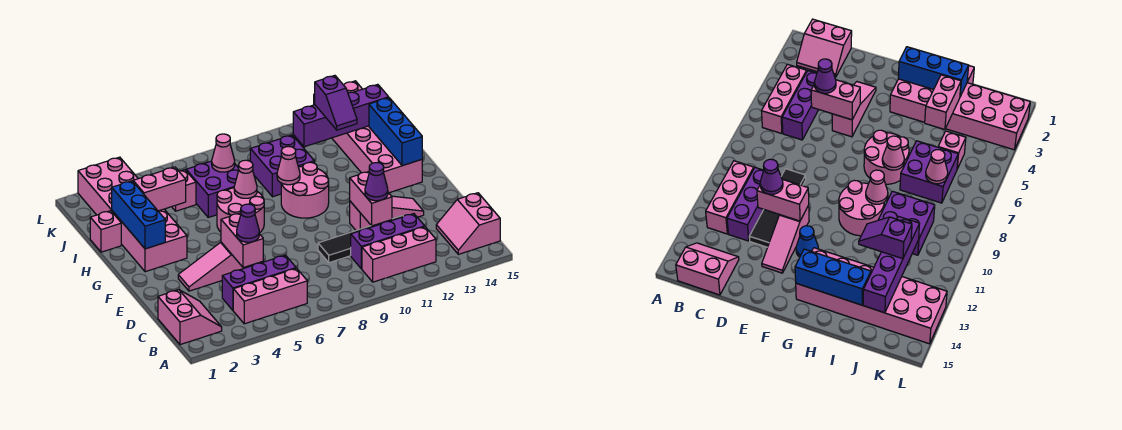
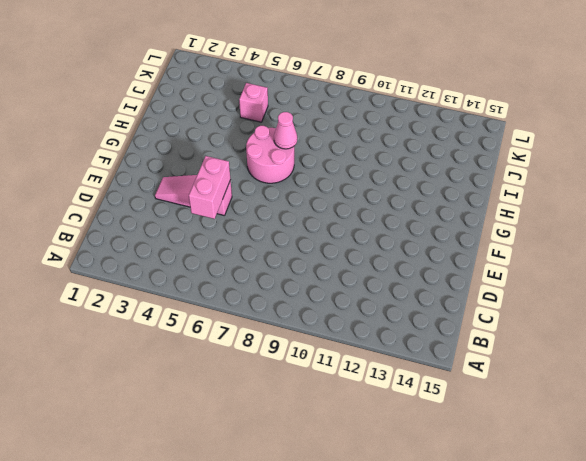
none -> pink 2x2 slope [158,290,222,345]
none -> pink 1x3 brick [233,268,307,324]
none -> pink 1x3 brick [362,227,436,282]
none -> pink 2x2 slope [436,193,500,254]

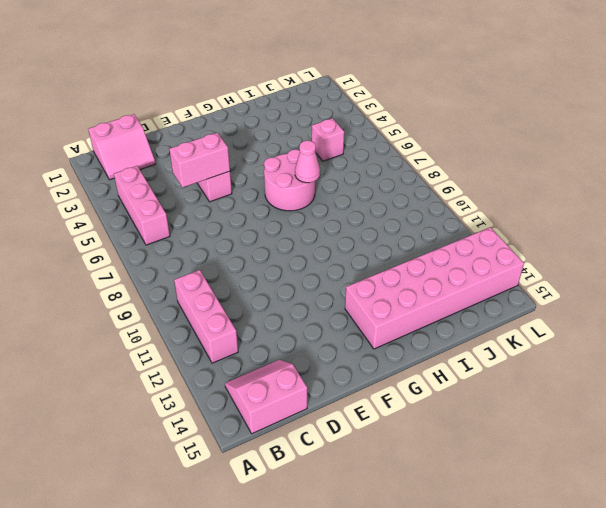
none -> purple 1x3 brick [222,255,296,310]
none -> purple 1x3 brick [351,214,425,269]
none -> black 1x4 tile [318,216,403,263]
none -> pink 1x3 slope [350,196,424,230]

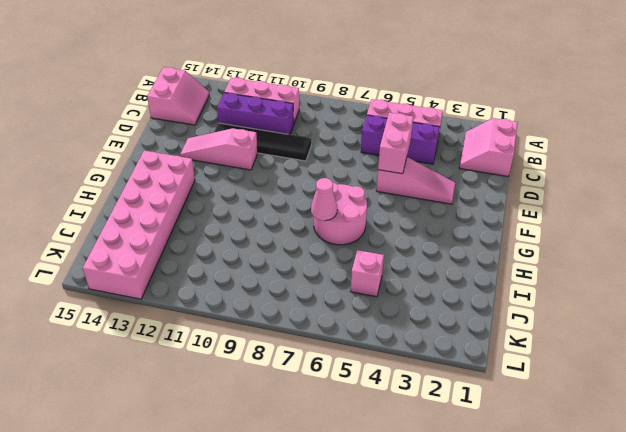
none -> blue 1x1 cone [796,226,818,257]
none -> pink 2x6 brick [78,157,187,272]
none -> pink 2x2 round brick [281,162,329,218]
none -> pink 1x1 brick [90,211,121,252]

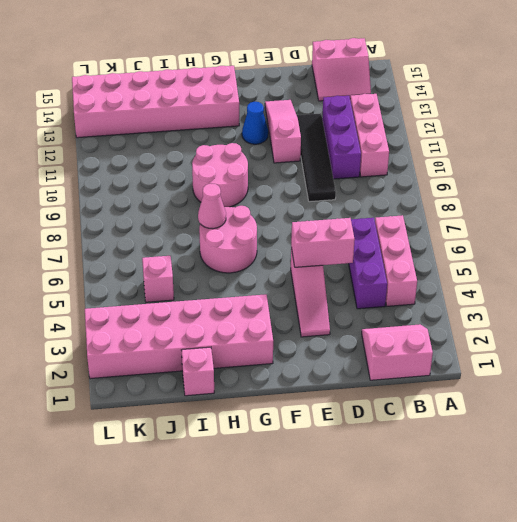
none -> purple 2x2 brick [186,161,239,217]
none -> purple 2x2 brick [250,135,314,197]
none -> pink 1x2 brick [350,172,392,226]
none -> blue 1x3 brick [112,181,165,249]

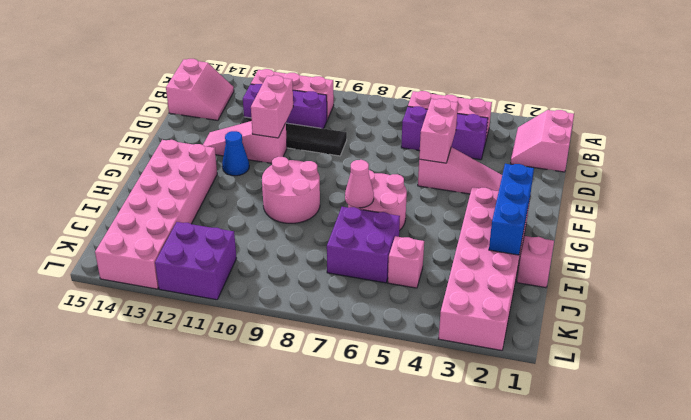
purple 2x2 brick [155,222,236,300] -> purple 2x2 brick moved to [250,135,314,197]
none -> blue 1x3 brick [369,98,422,166]
none -> pink 1x1 cone [277,146,300,185]
none -> pink 1x2 brick [133,167,186,211]
none -> pink 1x1 cone [212,134,235,172]

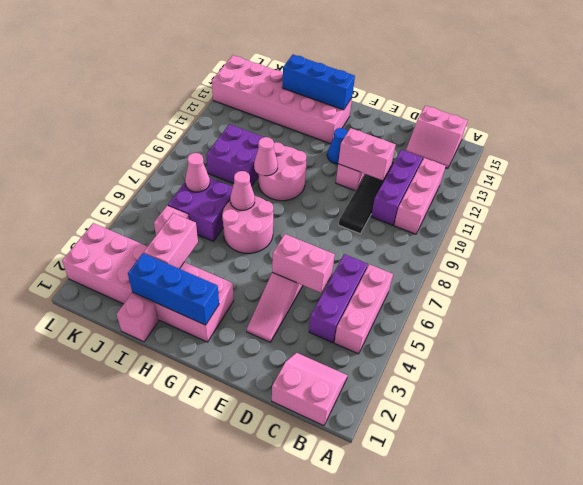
none -> purple 1x4 brick [293,84,389,147]
none -> purple 1x1 cone [237,204,259,242]
none -> purple 1x1 cone [365,163,388,201]
none -> purple 1x2 slope [315,75,357,130]

